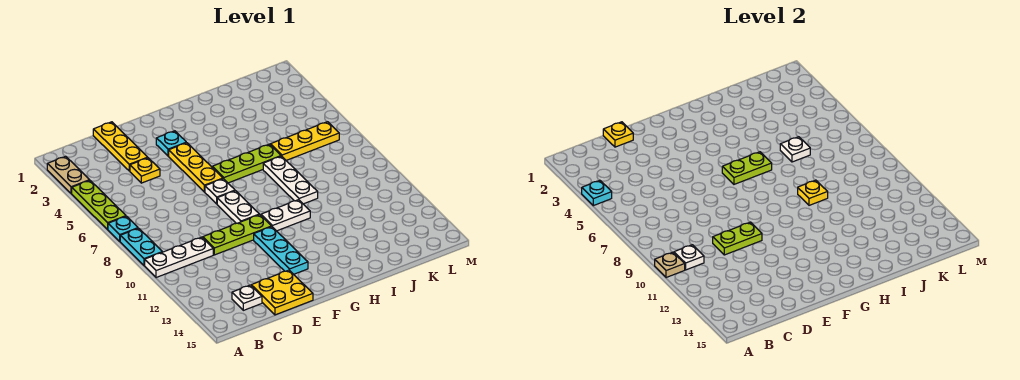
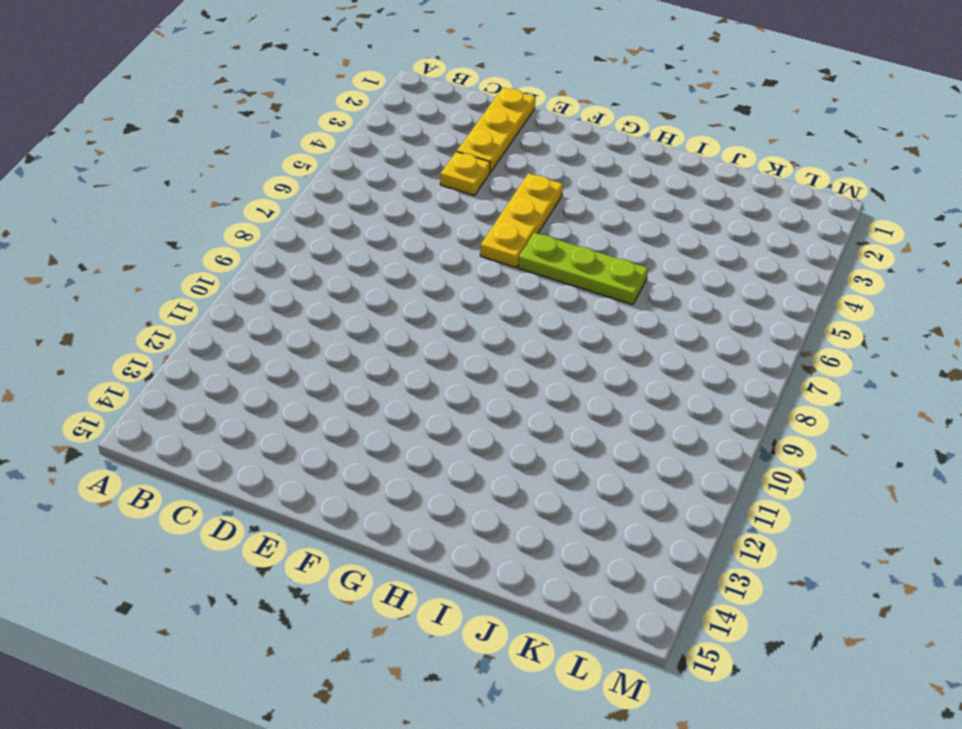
none -> tan 1x2 plate [47,156,89,194]
none -> lime 1x3 plate [72,180,126,229]
none -> cyan 1x1 plate [108,216,138,241]

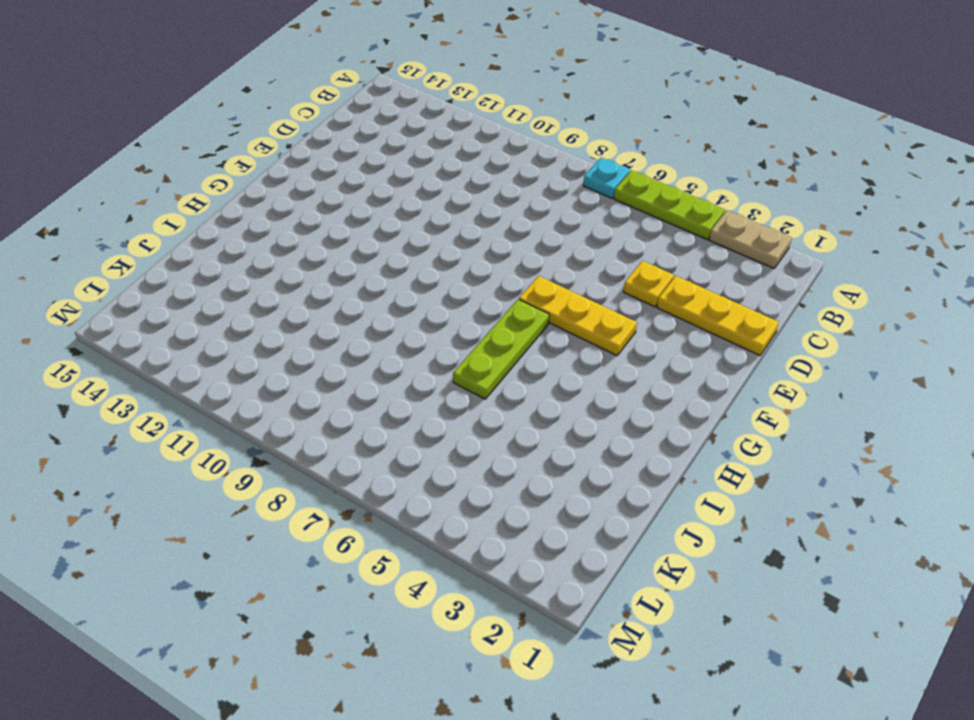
none -> cyan 1x2 plate [120,228,162,265]
none -> white 1x3 plate [145,237,213,278]
none -> white 1x1 plate [232,285,262,310]

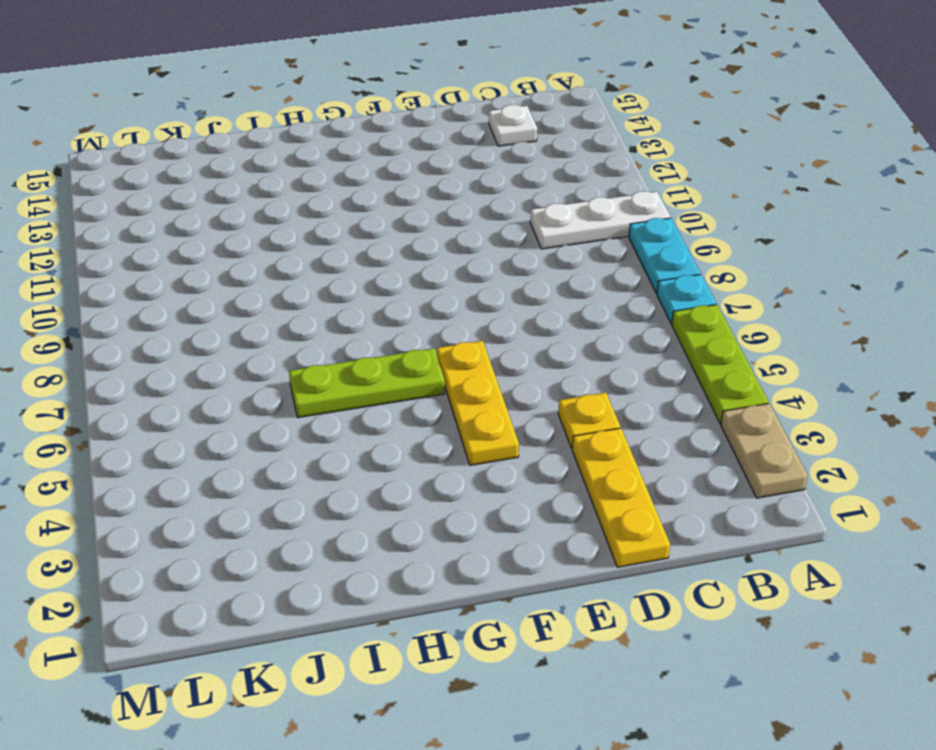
none -> lime 1x3 plate [203,215,272,255]
none -> yellow 2x2 plate [251,270,313,315]
none -> cyan 1x1 plate [156,131,186,156]

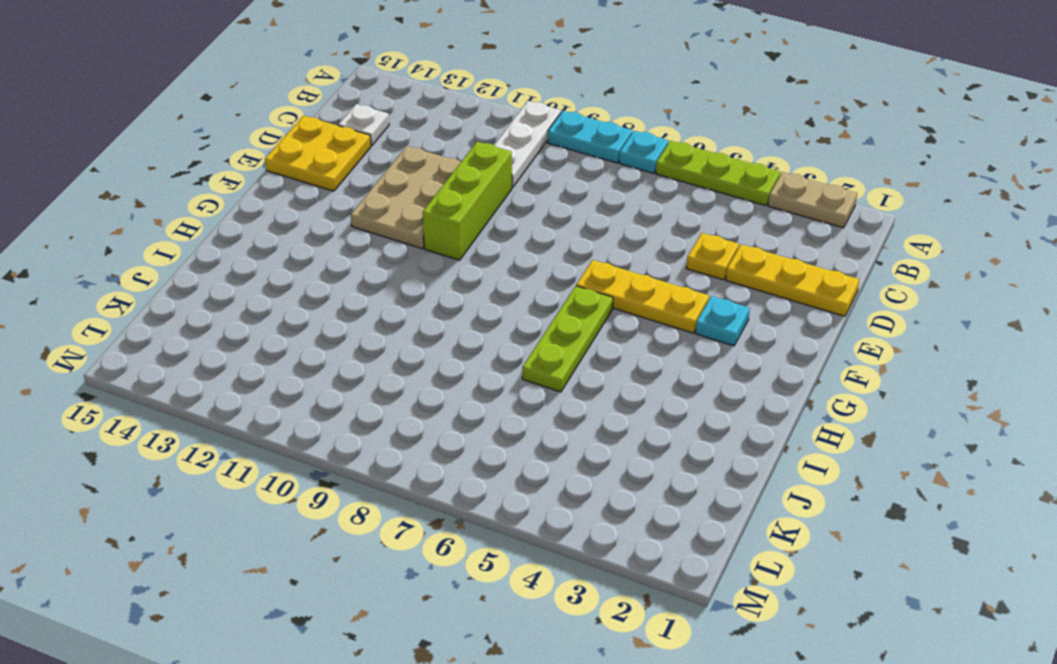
lime 1x3 brick [423,142,512,260] -> lime 1x3 plate [203,215,272,255]
tan 2x3 plate [351,146,461,249] -> cyan 1x3 plate [254,227,308,274]
none -> white 1x1 plate [205,179,235,204]
none -> white 1x2 plate [217,191,259,223]
none -> white 1x2 plate [261,200,310,231]

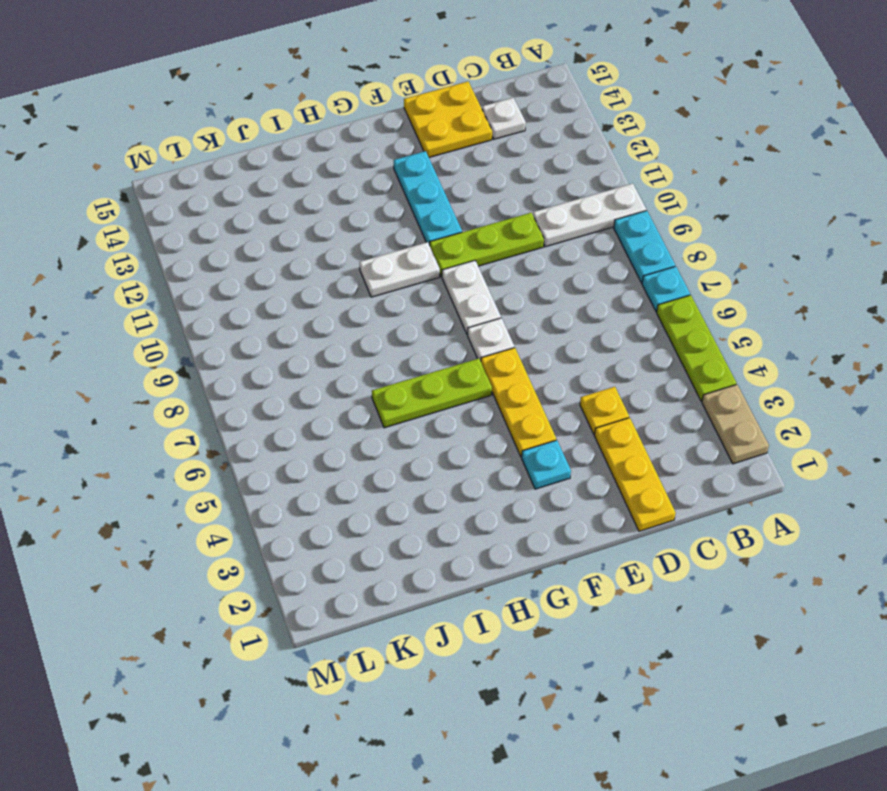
none -> white 1x3 plate [263,156,318,204]
none -> yellow 1x3 plate [270,122,339,160]
none -> cyan 1x1 plate [582,180,612,206]

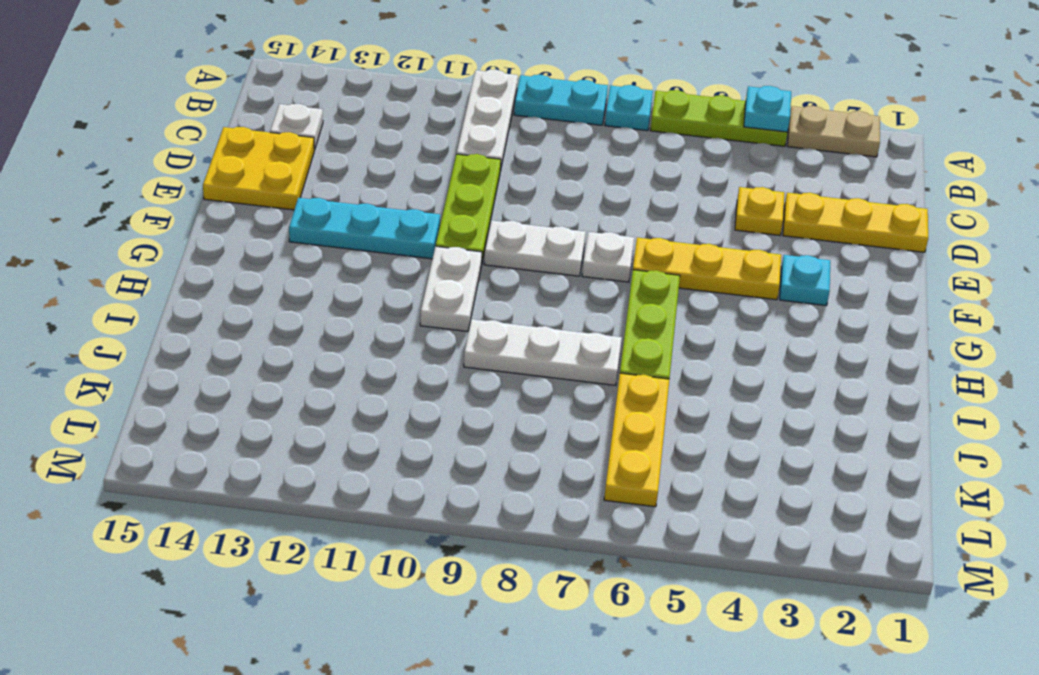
none -> tan 1x1 plate [655,252,685,278]
none -> white 1x1 plate [674,245,704,270]
none -> yellow 1x1 plate [603,122,633,147]

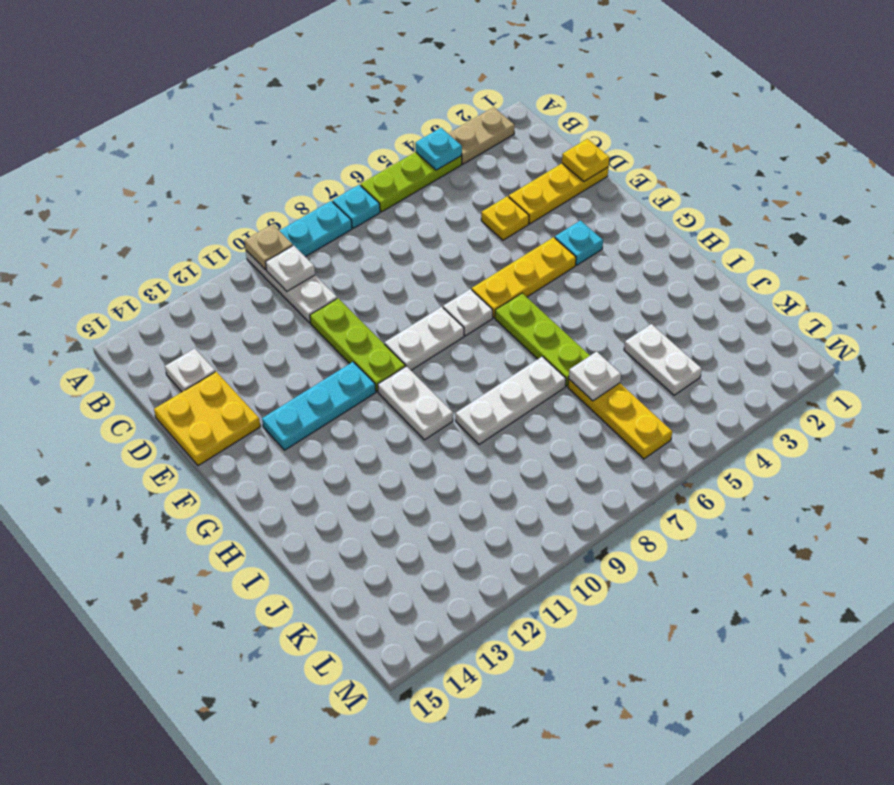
white 1x2 plate [624,324,702,395] -> none
none -> lime 1x2 plate [713,222,762,255]
none -> lime 1x2 plate [722,152,772,184]
none -> yellow 1x1 plate [798,180,828,205]

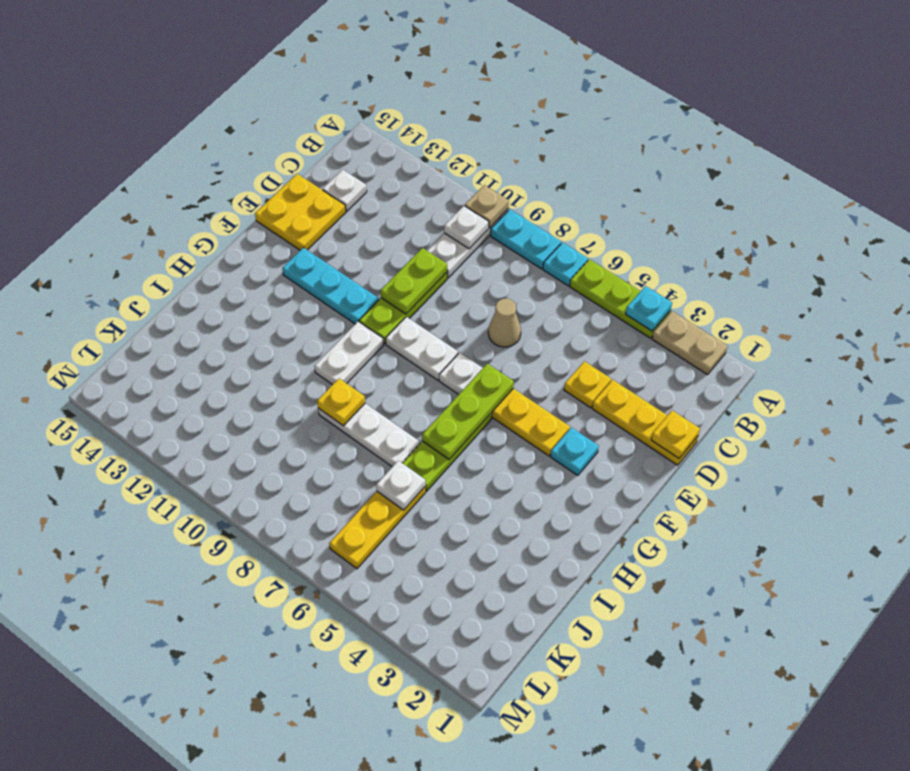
tan 1x1 cone [488,299,521,347] -> none
lime 1x3 plate [422,364,514,459] -> lime 1x2 plate [722,152,772,184]

